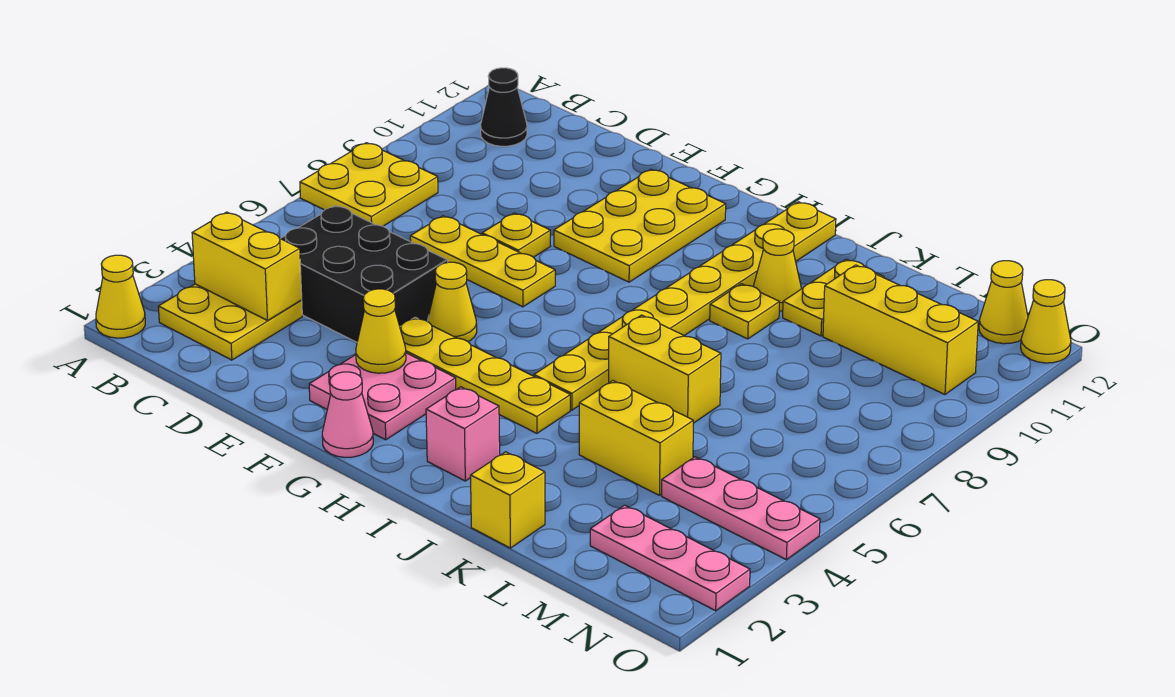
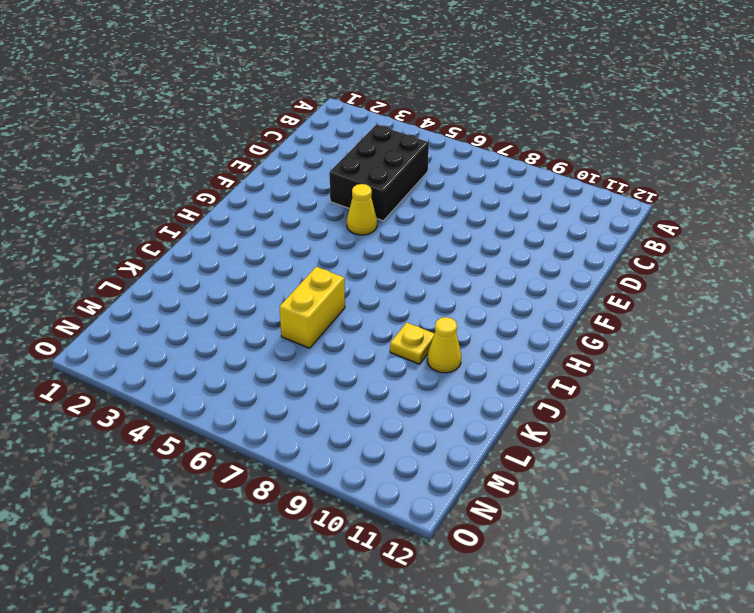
none -> yellow 1x1 cone [96,255,145,338]
none -> yellow 2x2 plate [300,143,438,226]
none -> yellow 2x2 plate [158,284,302,360]

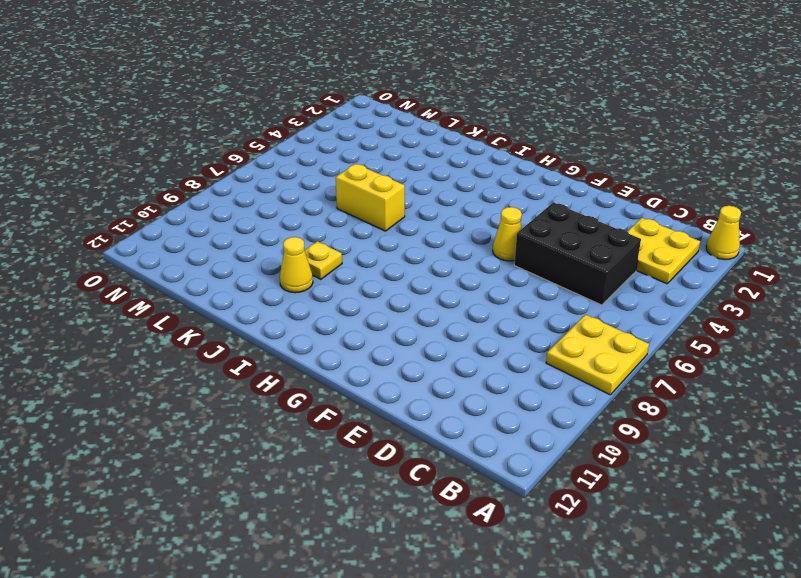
none -> black 1x1 cone [481,68,527,146]
none -> yellow 1x3 plate [410,216,555,307]
none -> yellow 1x1 plate [482,213,550,257]

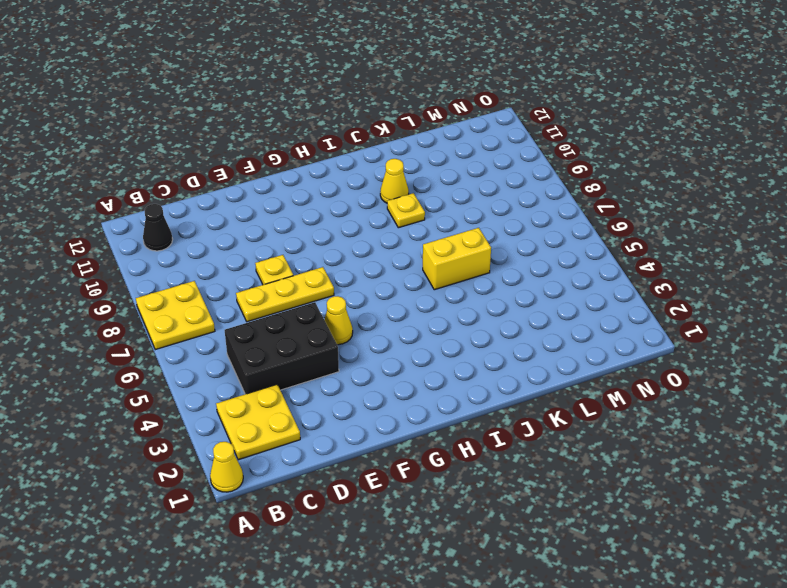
none -> pink 2x2 plate [309,353,456,440]
none -> yellow 1x4 plate [400,317,570,433]
none -> yellow 2x3 plate [554,169,726,282]

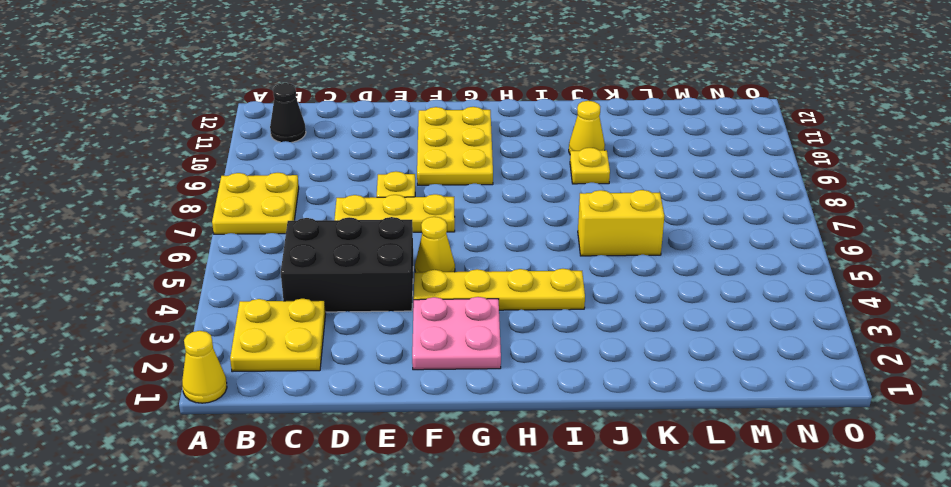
none -> pink 1x1 cone [322,372,373,457]
none -> pink 1x1 brick [426,387,500,481]
none -> yellow 1x8 plate [534,202,836,410]

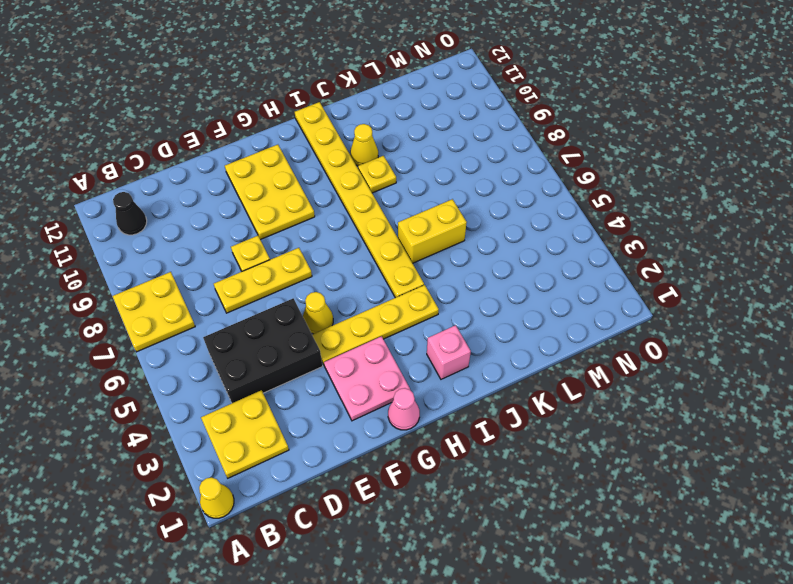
none -> yellow 1x1 brick [471,452,545,548]
none -> yellow 1x2 brick [579,381,693,495]
none -> yellow 1x2 plate [783,259,884,336]

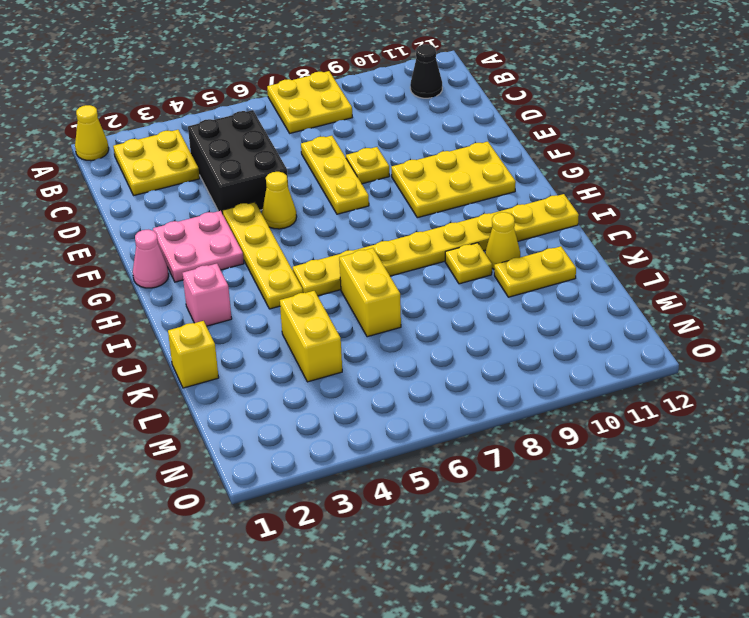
none -> yellow 1x3 brick [823,265,978,394]
none -> pink 1x3 plate [590,505,750,611]
none -> pink 1x3 plate [662,457,820,560]

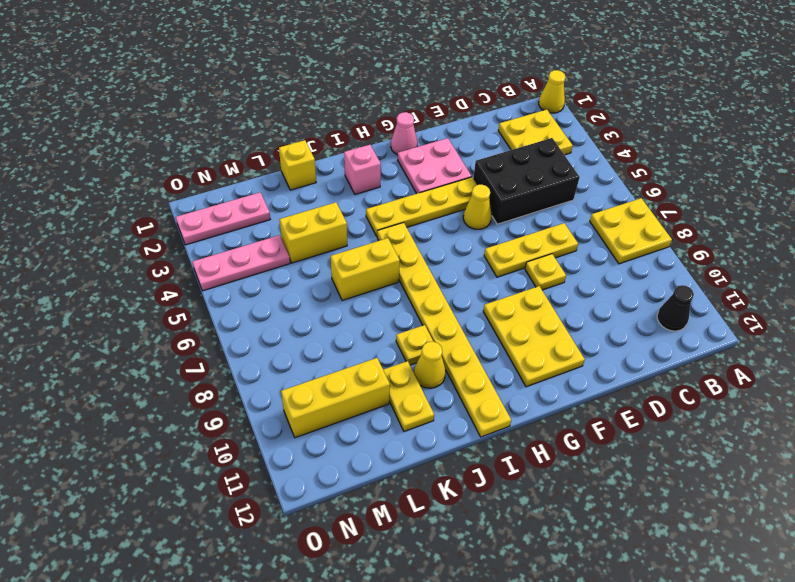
none -> yellow 1x1 cone [979,261,1028,344]
none -> yellow 1x1 cone [1021,280,1071,363]
none -> yellow 1x2 brick [192,212,302,321]

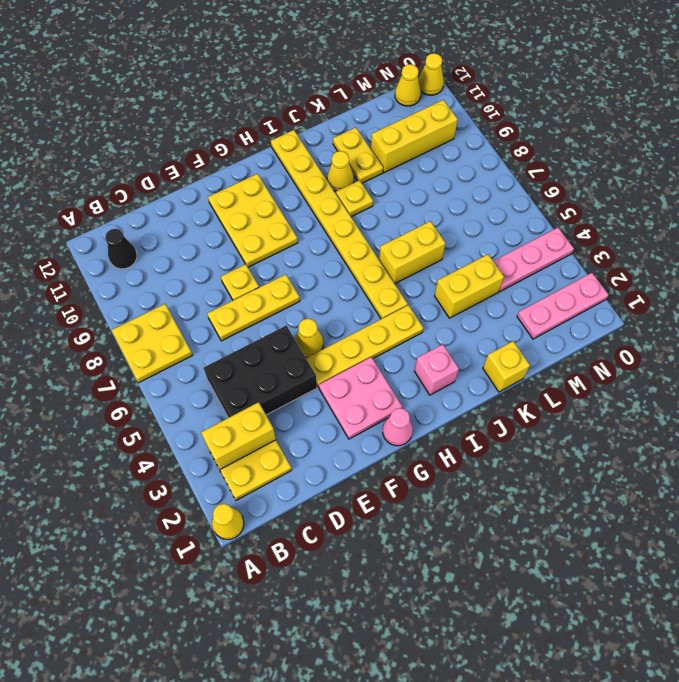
none -> yellow 1x1 cone [356,289,406,373]

